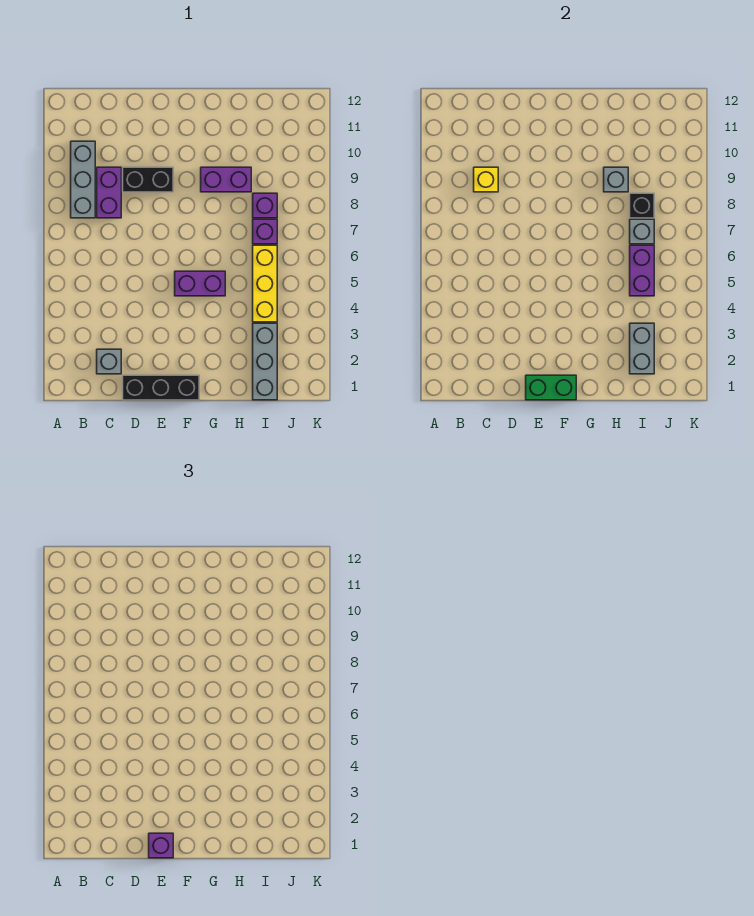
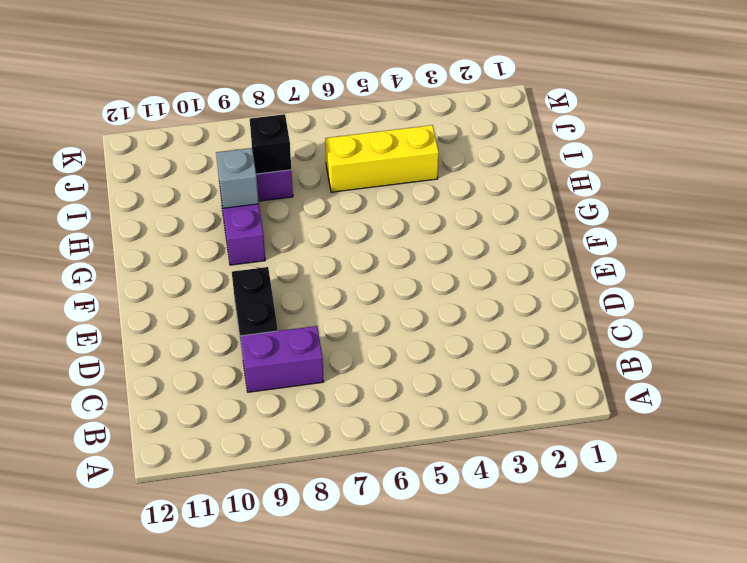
none -> grey 1x3 brick [71,141,95,218]
none -> grey 1x1 brick [97,349,121,374]
none -> black 1x3 brick [123,375,199,400]

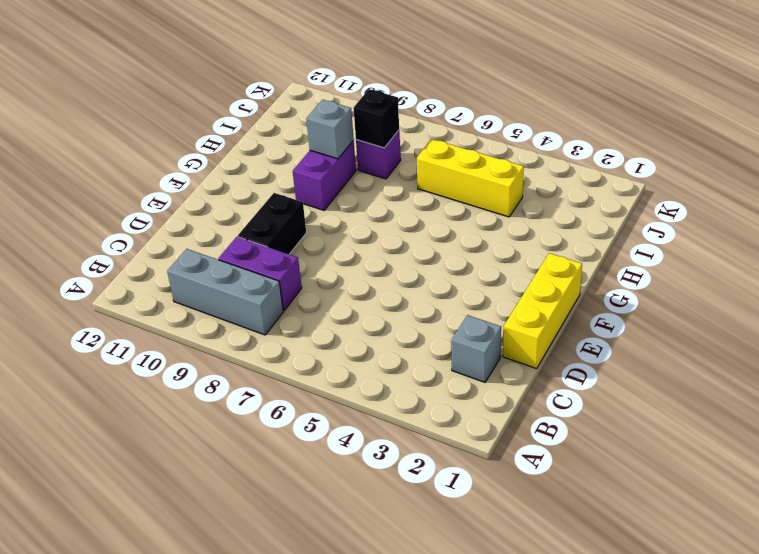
yellow 1x3 brick [503,253,582,369] -> black 1x3 brick [123,375,199,400]
none -> purple 1x2 brick [175,271,225,296]
none -> grey 1x3 brick [253,323,277,400]
none -> purple 1x1 brick [253,219,277,244]

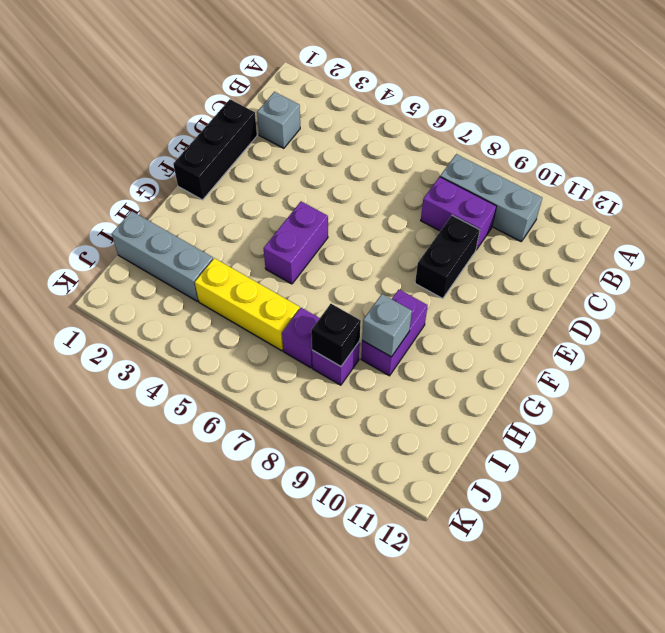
none -> yellow 1x1 brick [474,167,498,192]
none -> green 1x2 brick [526,375,576,400]
none -> grey 1x2 brick [630,323,654,374]

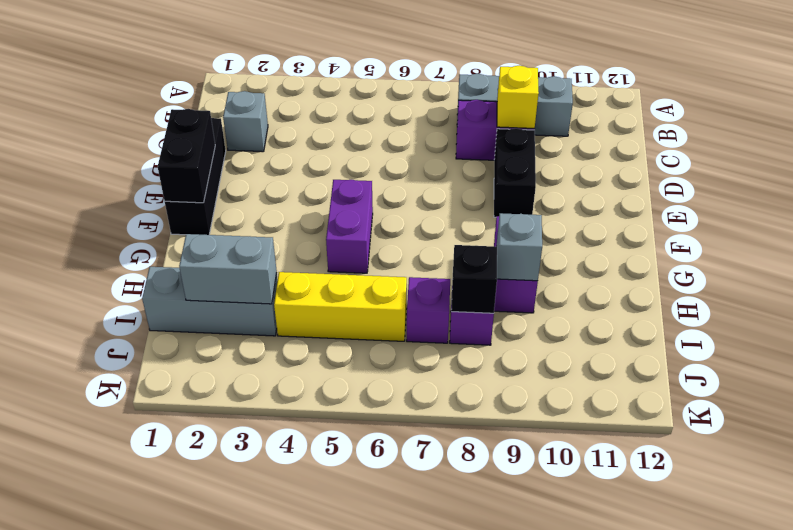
black 1x2 brick [158,109,215,203] -> green 1x2 brick [526,375,576,400]
none -> purple 1x2 brick [630,245,654,296]
none -> grey 1x1 brick [630,219,654,244]
none -> purple 1x1 brick [149,833,173,858]

